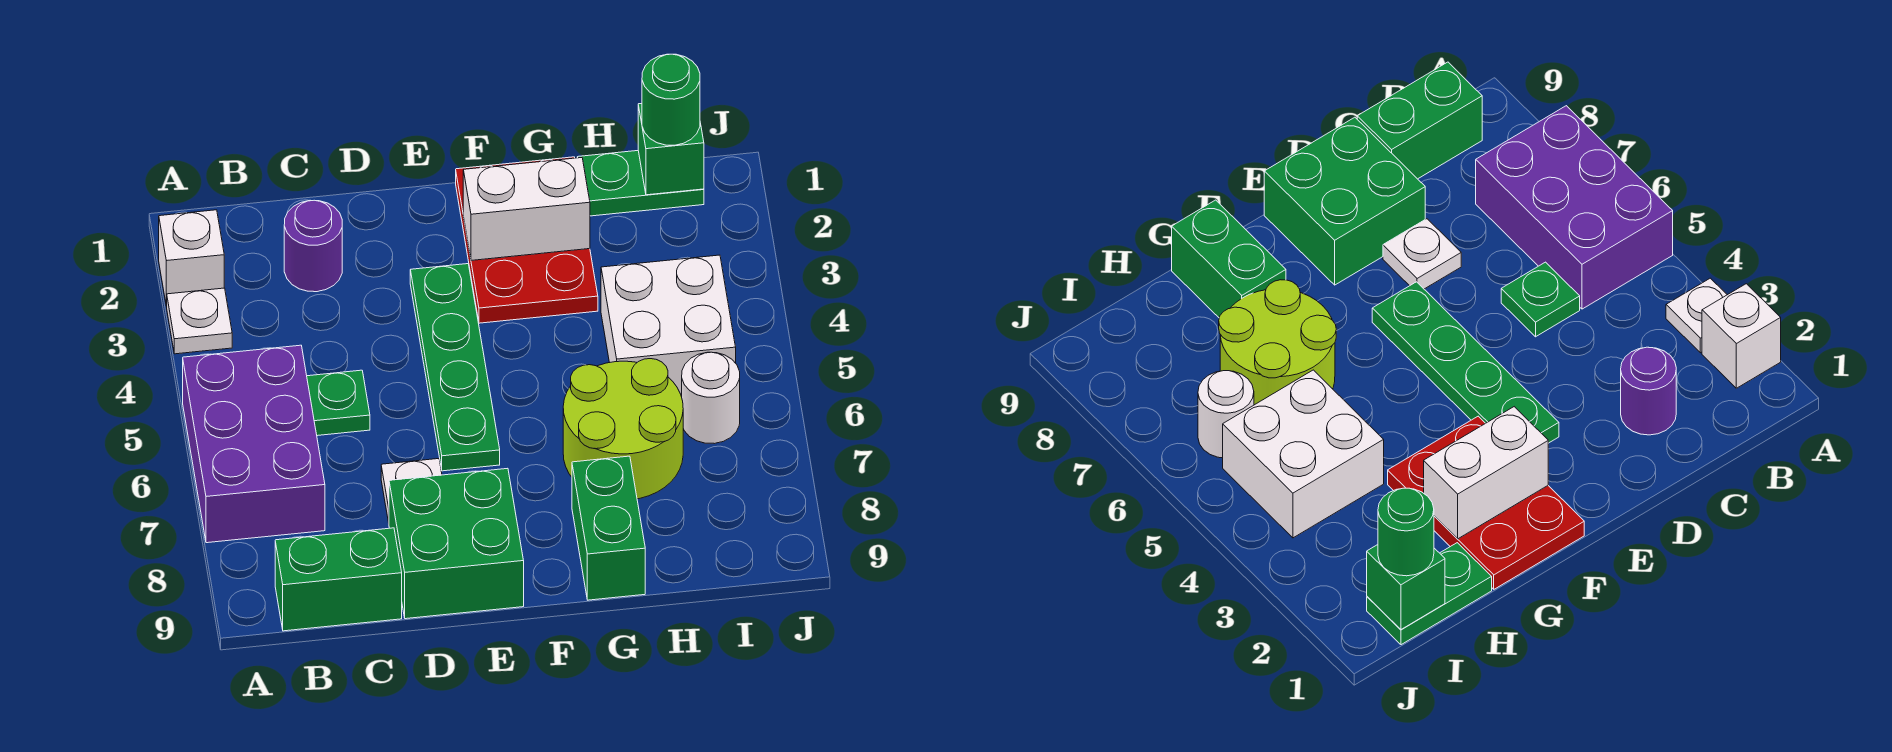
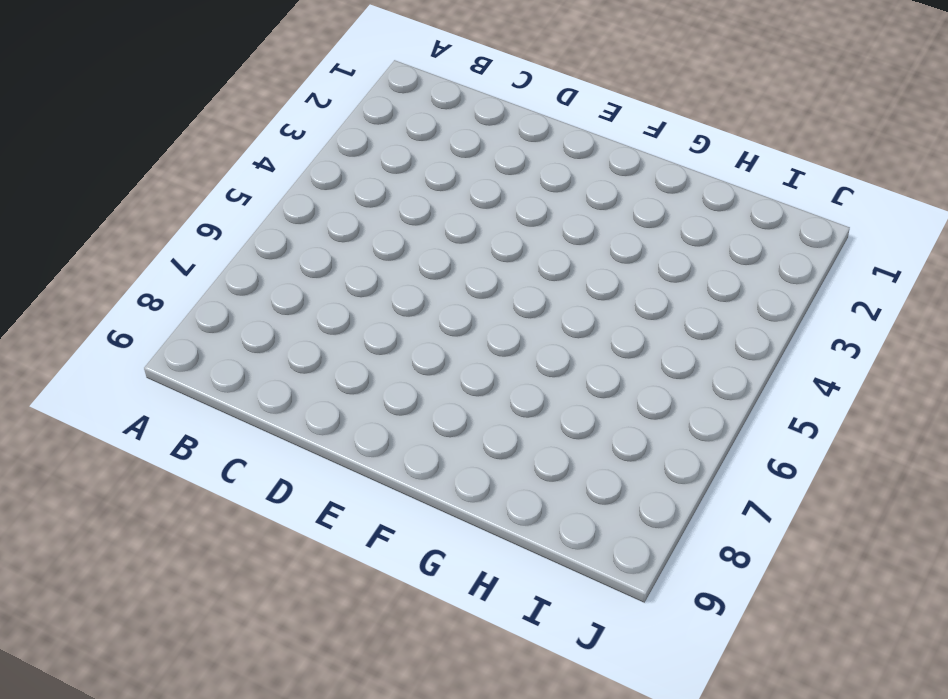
none -> white 1x1 brick [159,210,224,306]
none -> white 1x1 plate [167,288,232,354]
none -> purple 2x3 brick [183,345,325,543]

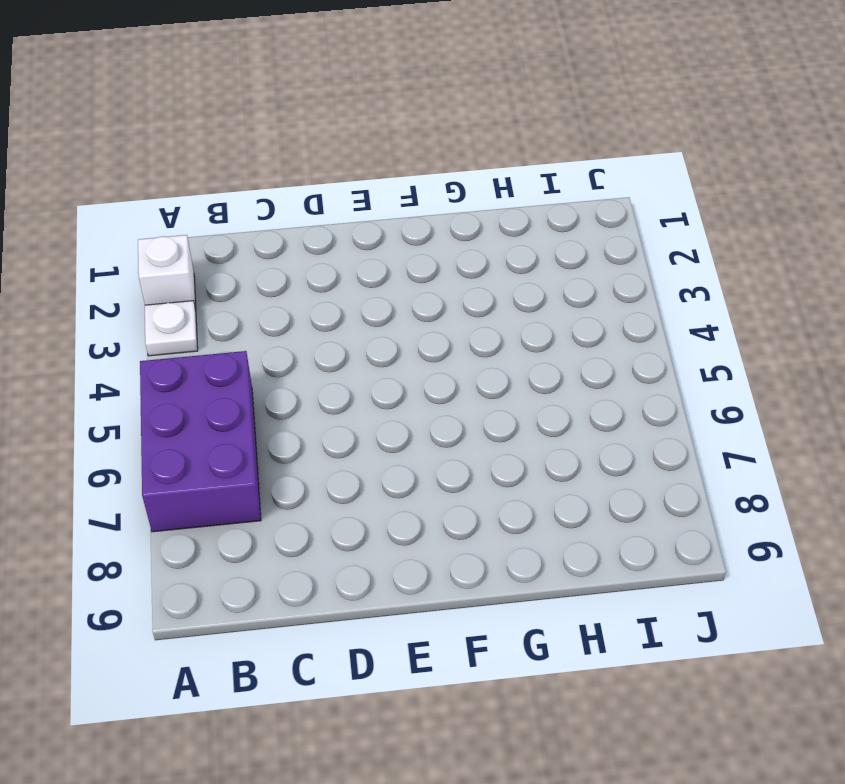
none -> green 1x2 brick [275,528,402,631]
none -> purple 1x1 round brick [284,200,342,292]
none -> green 1x1 plate [307,370,370,436]

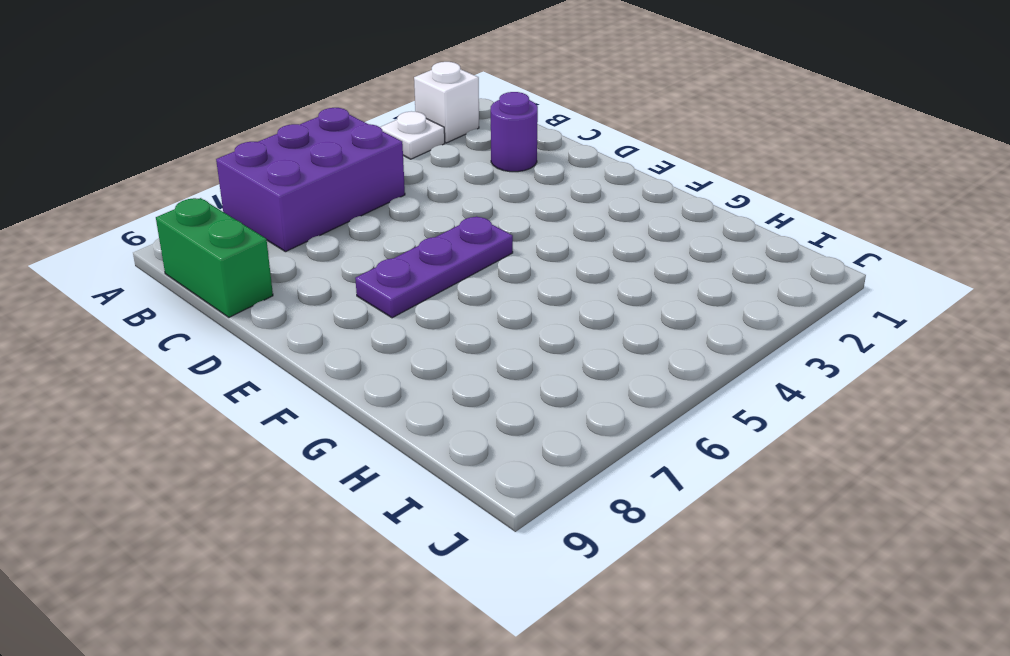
purple 1x3 plate [355,216,513,318] -> green 1x4 plate [410,264,500,471]
none -> green 1x1 plate [307,370,370,436]
none -> white 1x1 plate [381,459,442,522]
none -> green 2x2 brick [389,468,524,619]

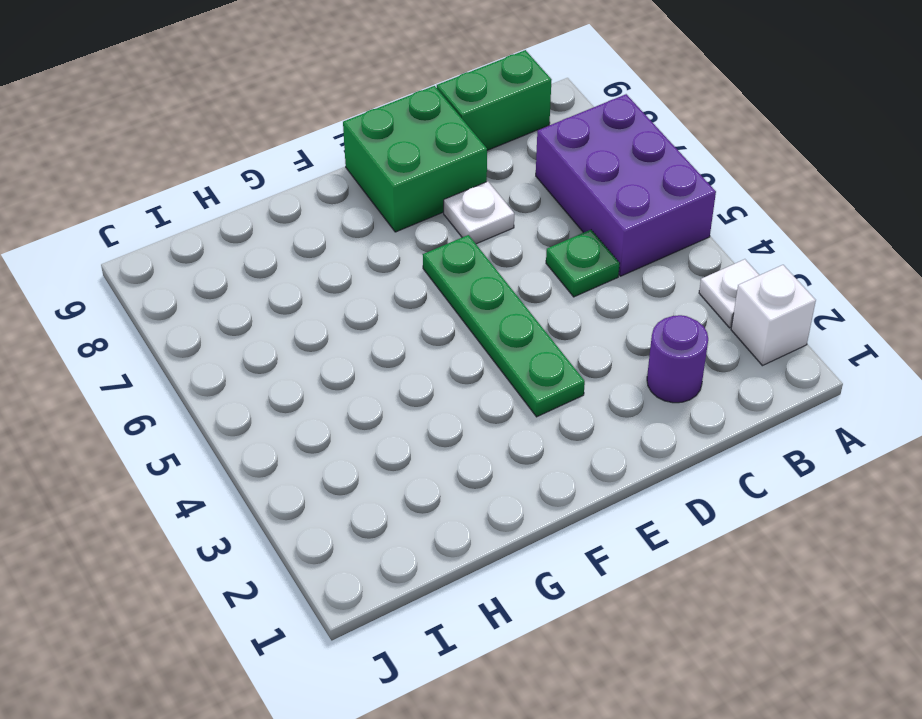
none -> red 2x3 plate [456,157,598,323]
none -> lime 2x2 round brick [563,359,683,499]
none -> green 1x2 brick [572,456,645,600]

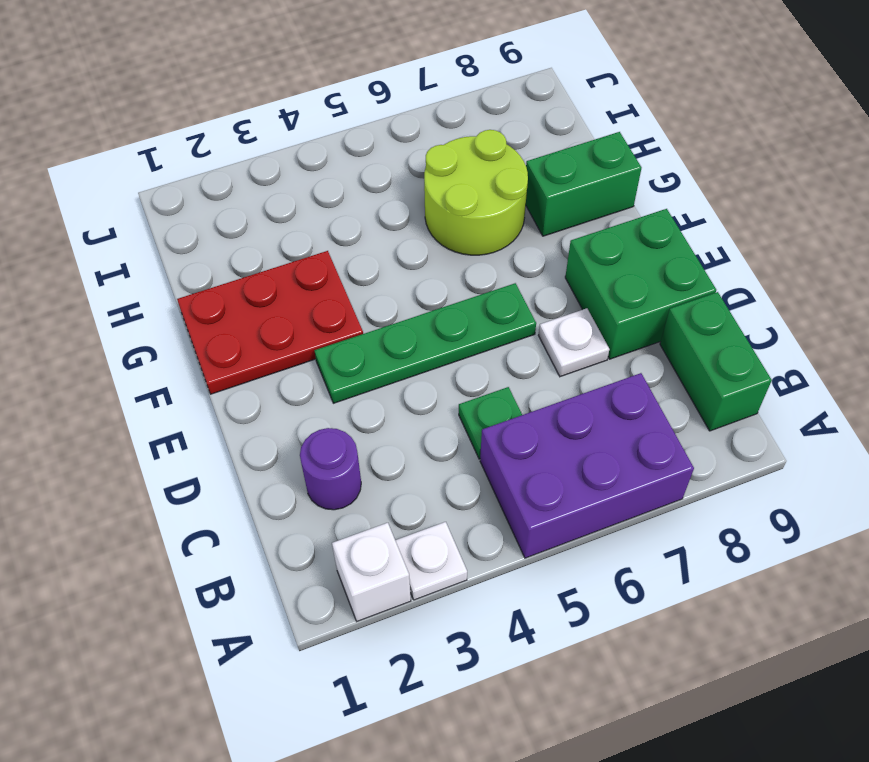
none -> green 1x2 plate [577,151,704,216]
none -> white 2x2 brick [601,255,736,397]
none -> white 1x1 round brick [682,352,740,444]

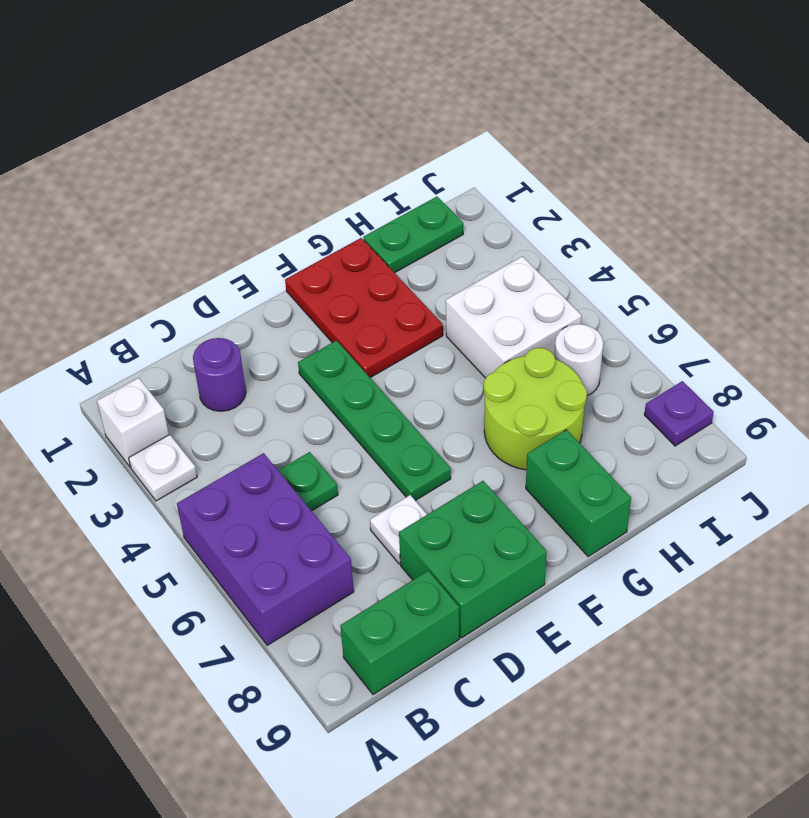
purple 1x1 plate [644,381,714,446] -> none
none -> white 1x2 brick [463,158,590,260]
none -> green 1x1 brick [638,104,704,195]
none -> green 1x1 round brick [642,54,700,145]

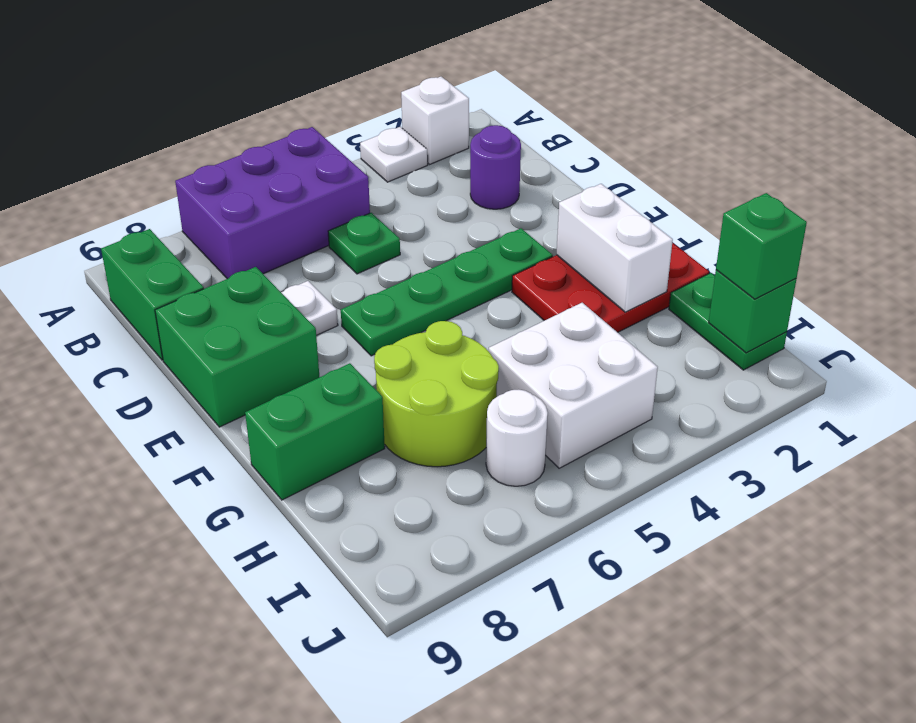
green 1x1 brick [716,193,807,299] -> green 1x1 round brick [642,54,700,145]

